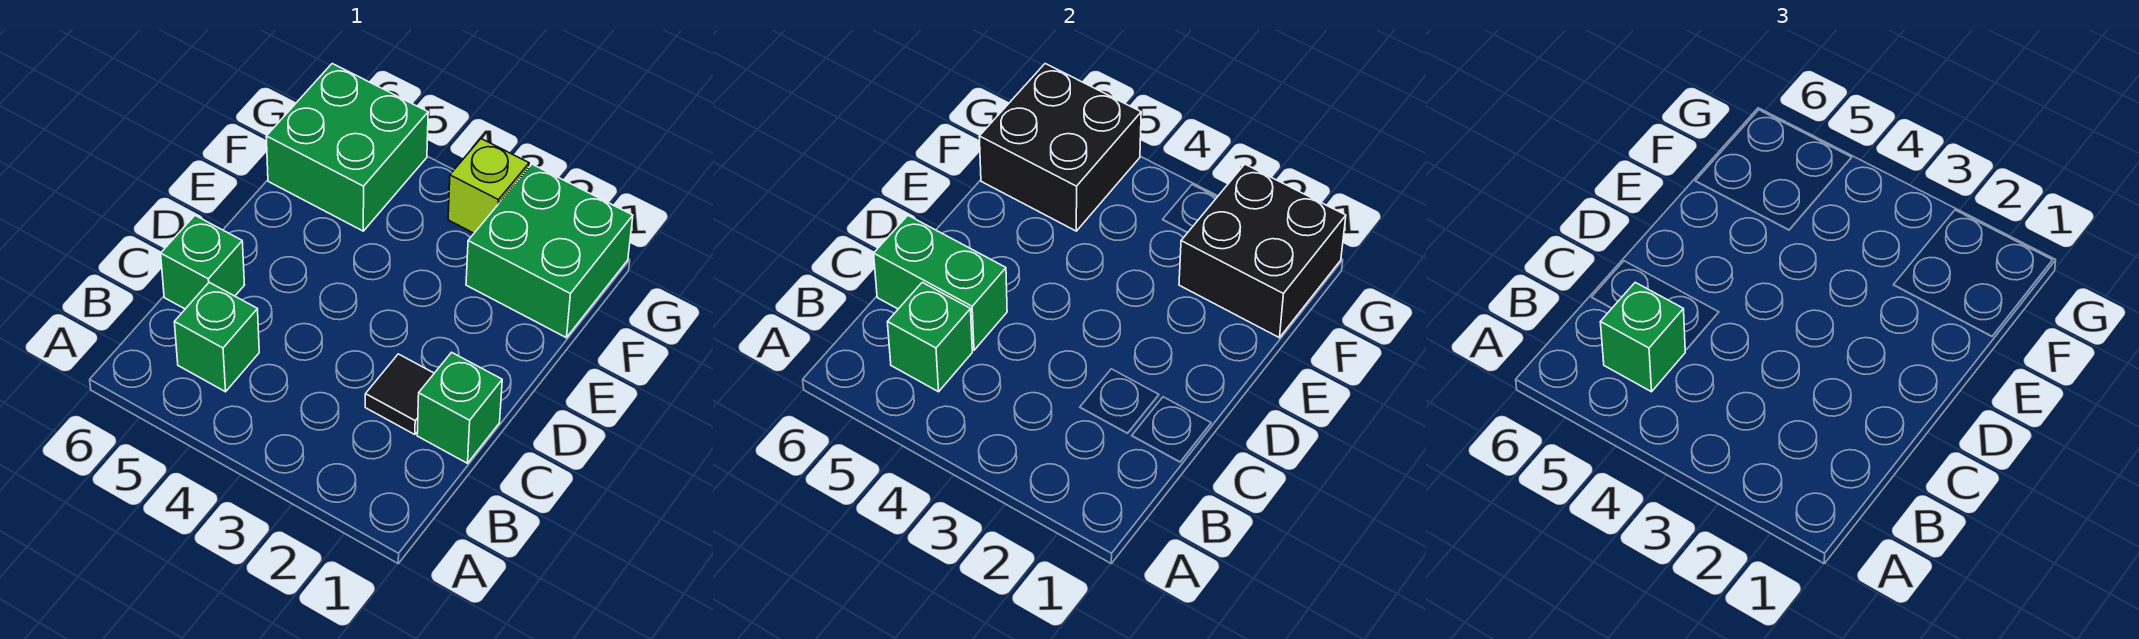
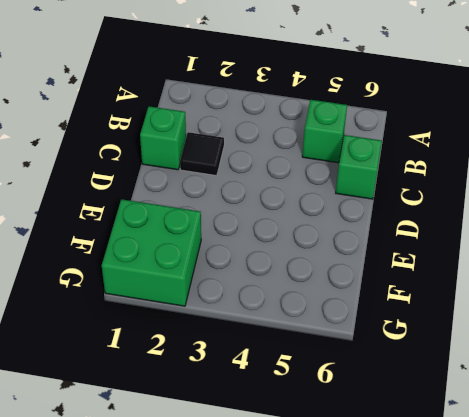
none -> green 2x2 brick [266,64,428,231]
none -> lime 1x1 brick [448,139,529,233]
none -> green 1x1 brick [887,282,972,392]

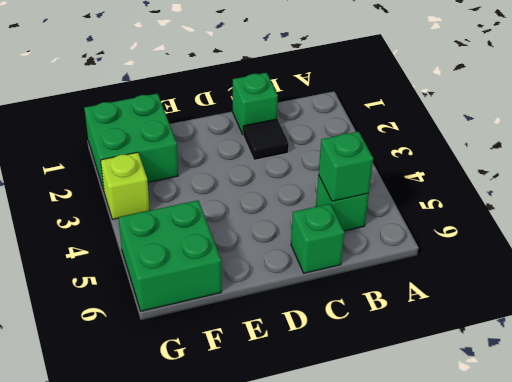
none -> green 1x2 brick [874,216,1007,350]
none -> black 2x2 brick [1179,164,1346,338]
none -> black 2x2 brick [979,64,1141,231]

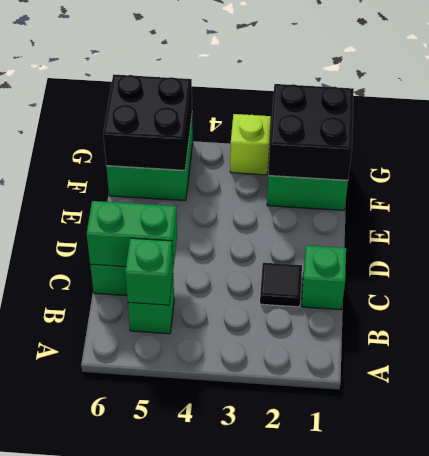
none -> green 1x1 brick [1600,282,1685,392]

